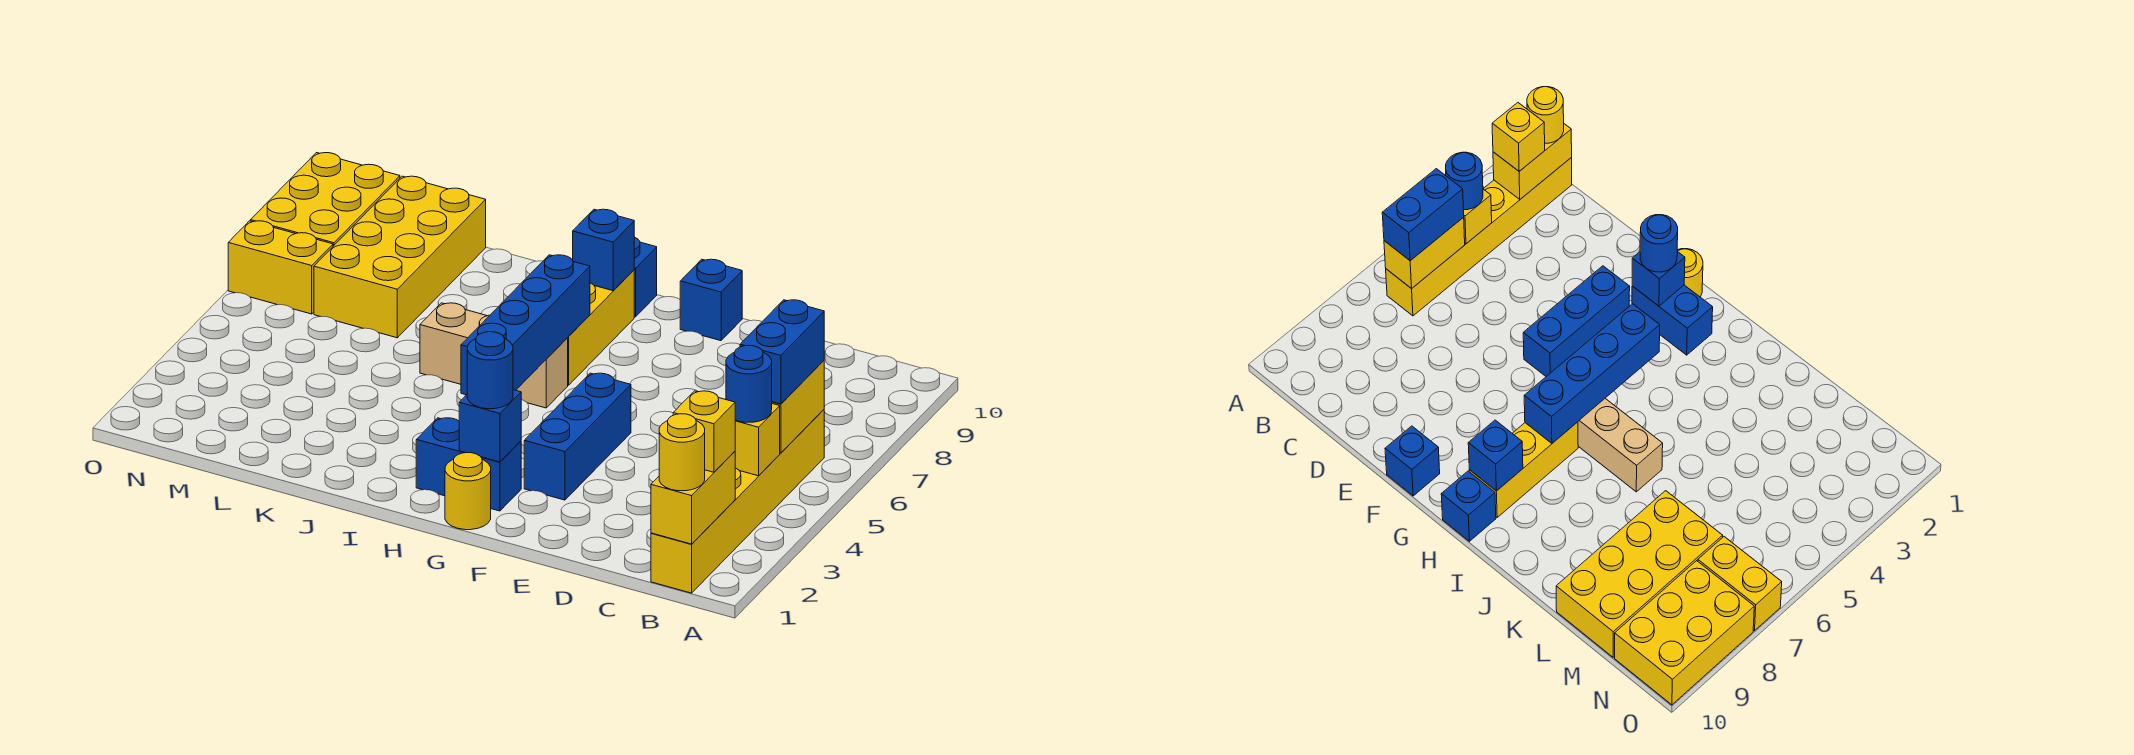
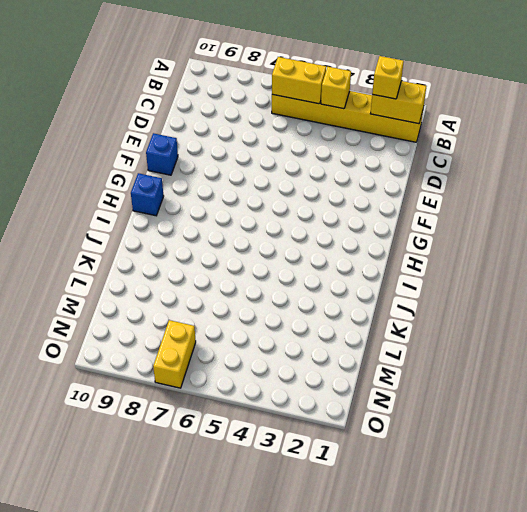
none -> blue 1x3 brick [524,373,631,500]
none -> yellow 1x1 round brick [445,453,491,530]
none -> blue 1x2 brick [416,418,521,511]

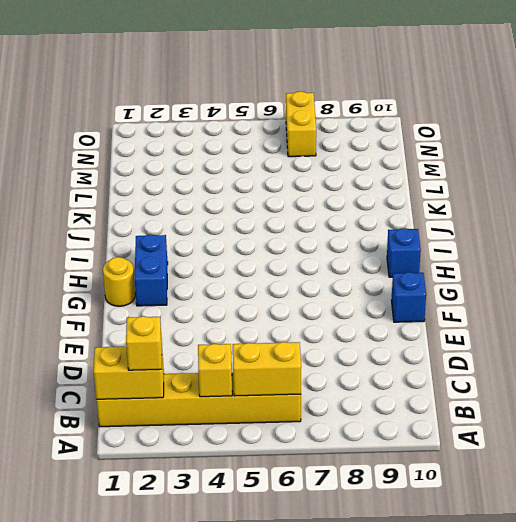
none -> blue 1x3 brick [524,373,631,500]
none -> tan 1x3 brick [420,303,568,408]
none -> yellow 1x3 brick [568,270,634,385]

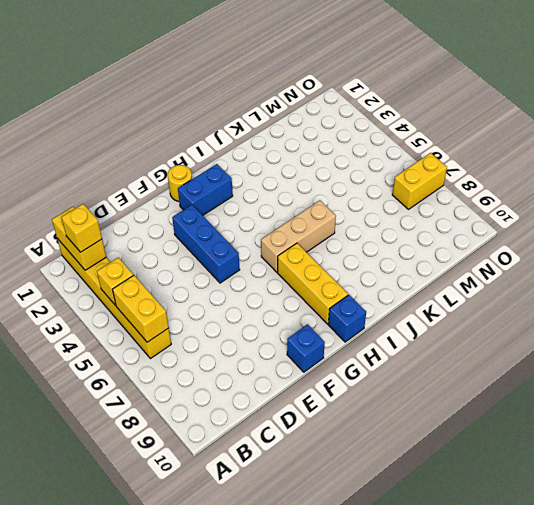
none -> yellow 2x4 brick [314,176,486,338]
none -> yellow 2x3 brick [251,153,400,246]
none -> blue 1x1 brick [459,390,521,462]

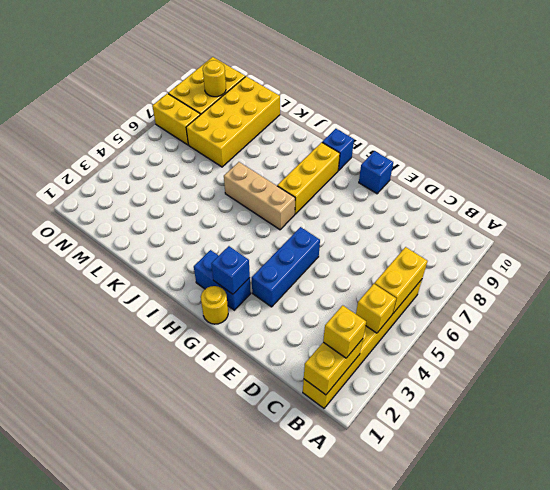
yellow 1x1 round brick [203,60,226,97] -> yellow 1x1 round brick moved to [659,414,705,491]
none -> blue 1x4 brick [461,255,590,395]
none -> blue 1x1 brick [573,209,634,291]
none -> blue 1x1 round brick [726,345,772,422]

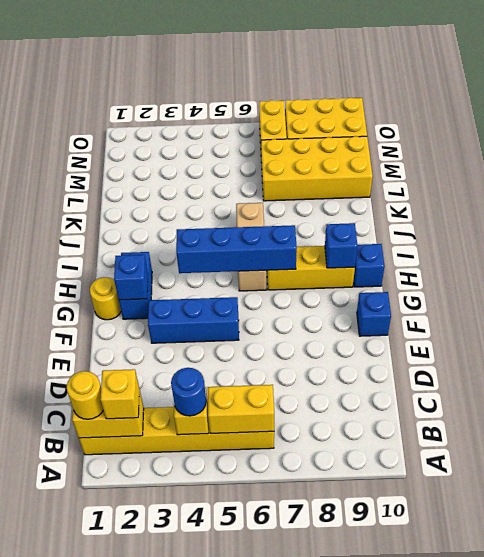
none -> blue 1x2 brick [740,300,824,404]
none -> blue 1x1 round brick [467,332,513,409]

